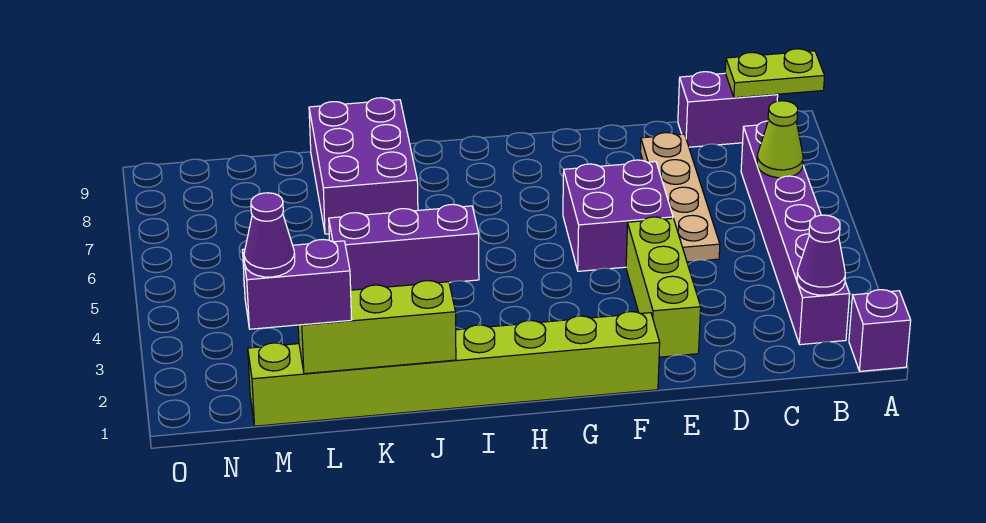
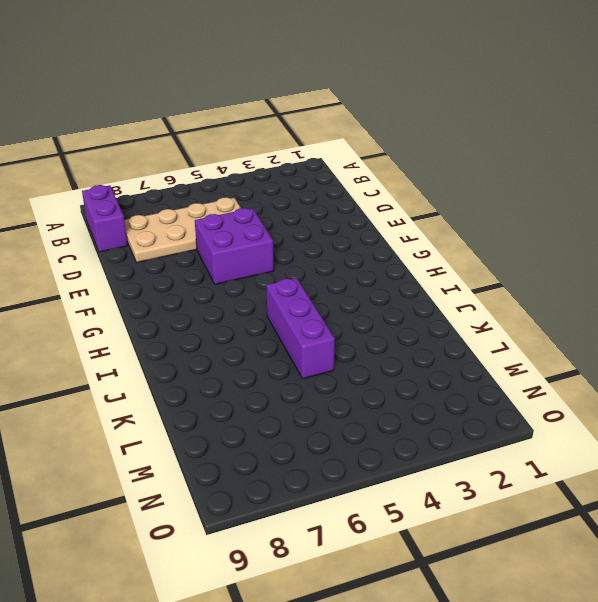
tan 2x4 plate [124,197,241,262] -> tan 1x4 plate [640,133,720,262]
none -> purple 1x1 brick [849,290,911,371]
none -> purple 1x6 brick [741,121,850,345]
none -> lime 1x3 brick [626,217,701,357]

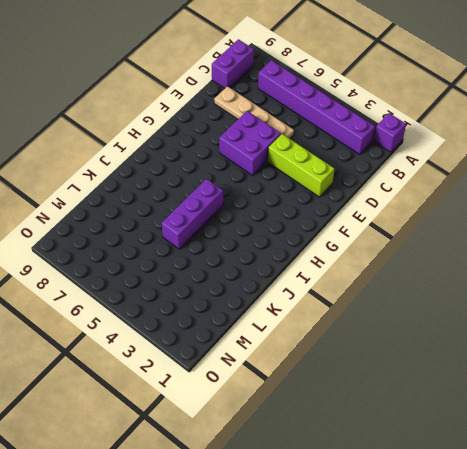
none -> lime 1x8 brick [248,312,660,426]
none -> purple 2x3 brick [309,98,418,234]
none -> lime 1x2 plate [725,49,825,98]

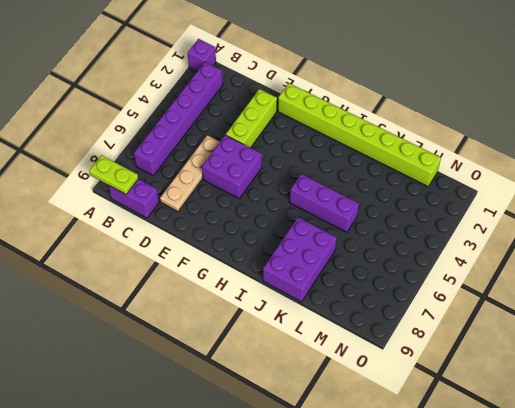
none -> purple 1x1 cone [797,215,845,295]
none -> lime 1x1 cone [757,101,803,178]
none -> lime 1x3 brick [298,281,456,374]

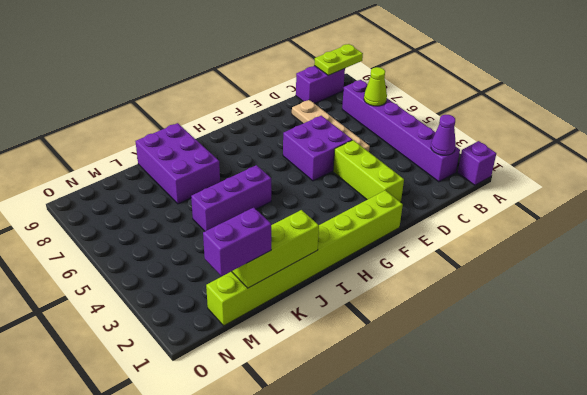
none -> purple 1x1 cone [244,193,295,277]

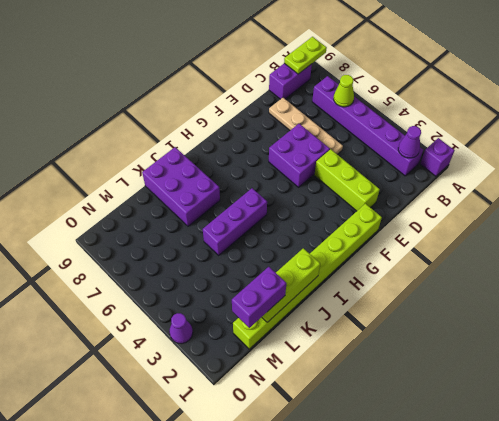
purple 1x1 cone [169,313,193,344] -> purple 1x1 cone moved to [244,193,295,277]

